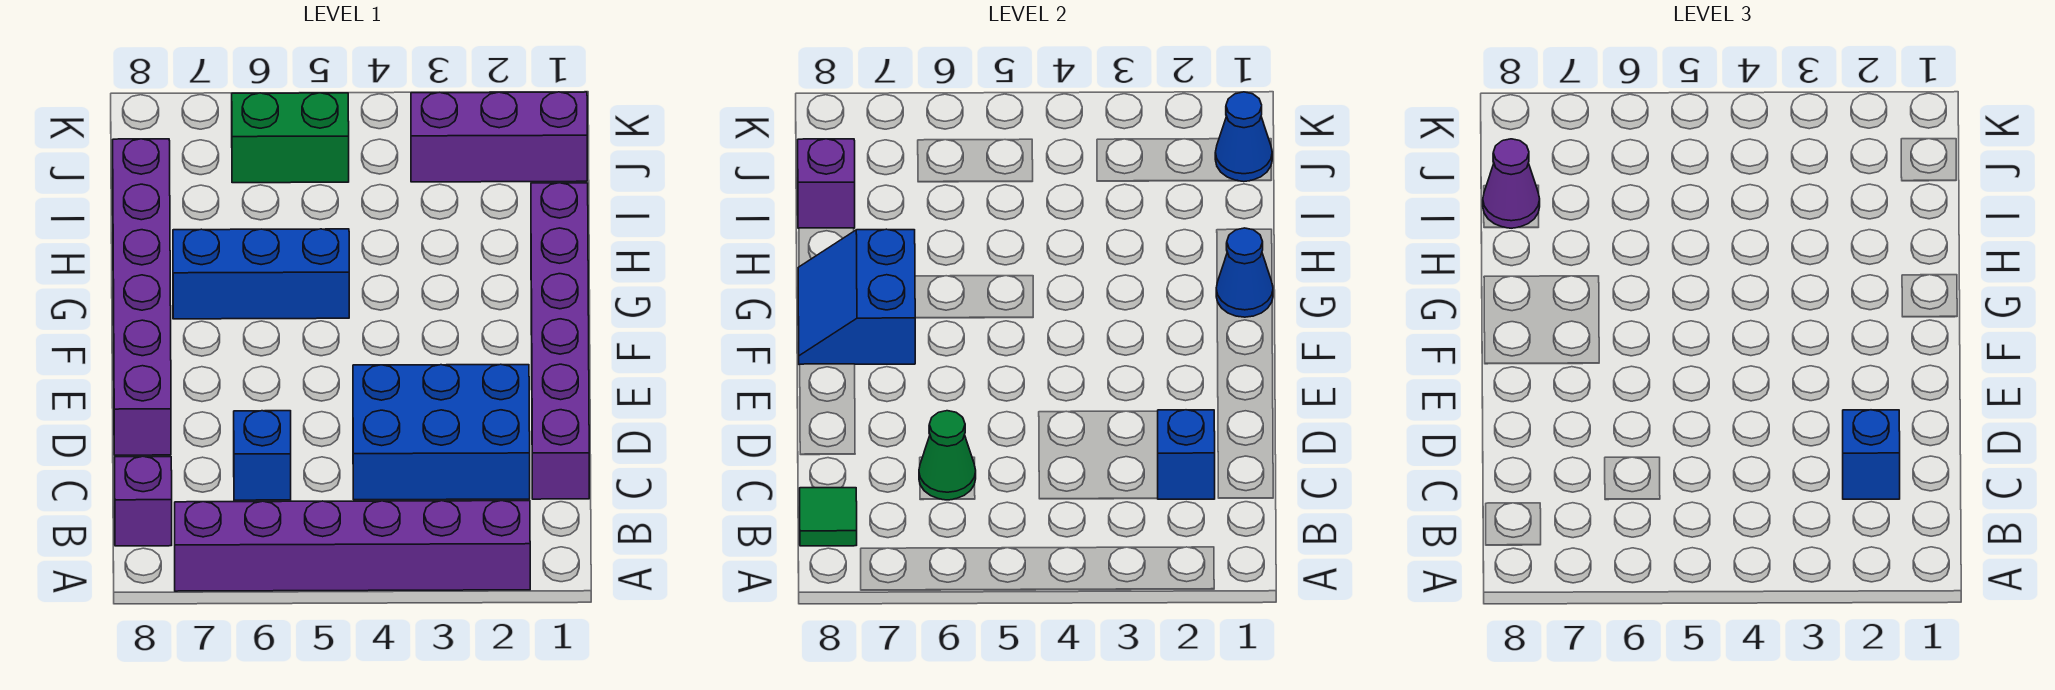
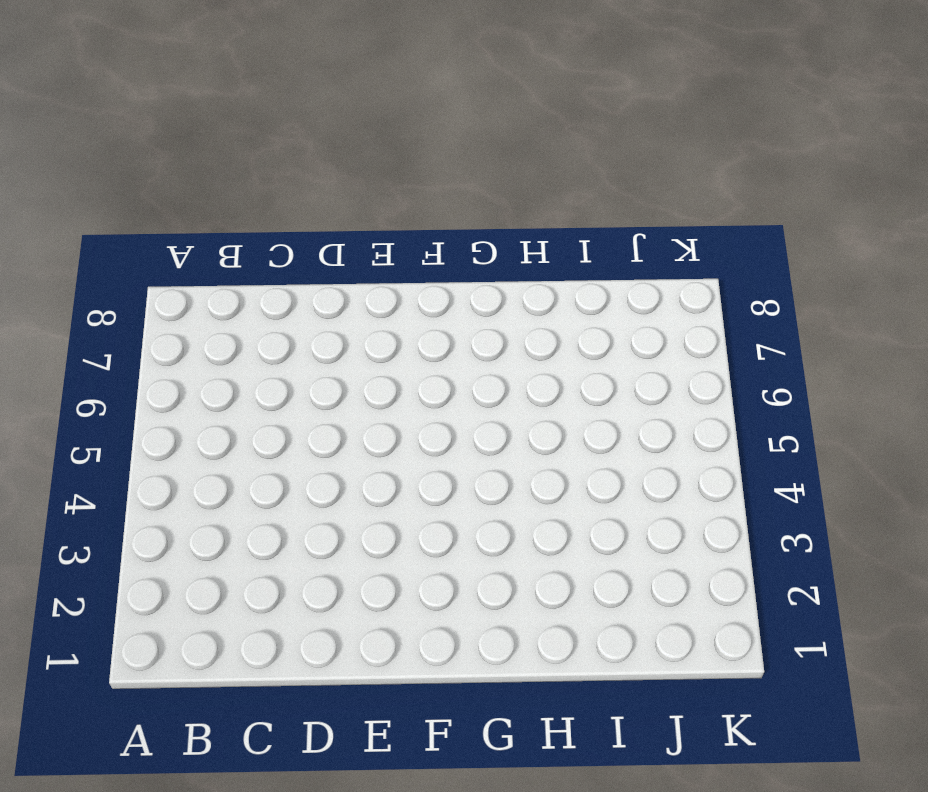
none -> purple 1x6 brick [175,501,530,591]
none -> purple 1x1 brick [115,456,172,546]
none -> purple 1x6 brick [531,183,589,499]

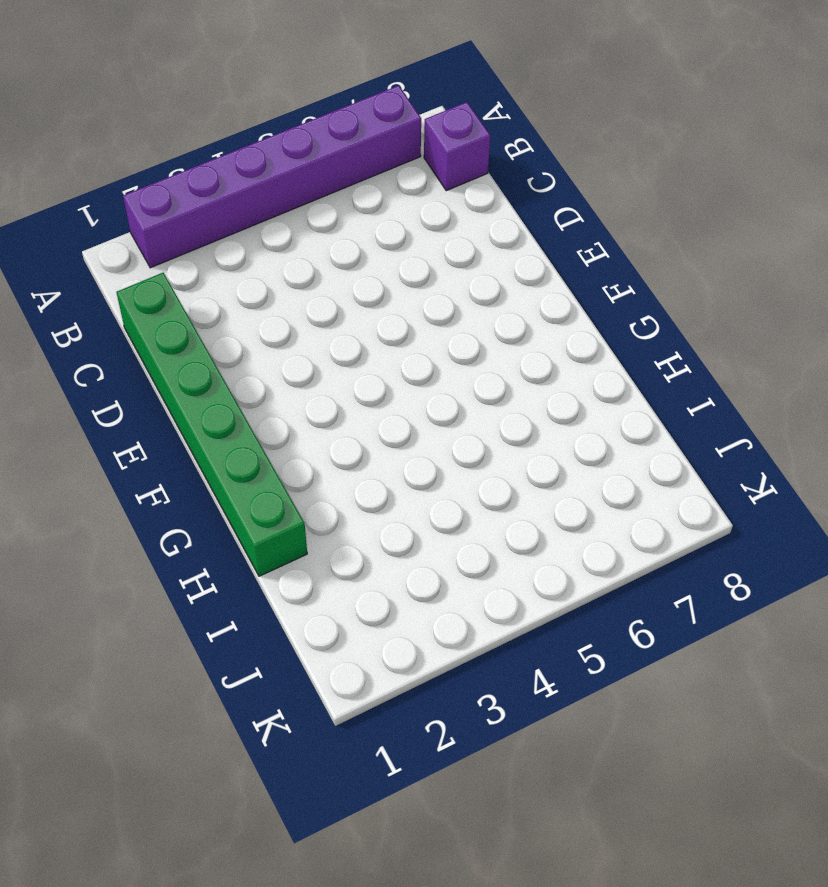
green 1x6 brick [117,273,307,576] -> purple 1x6 brick [531,183,589,499]
none -> blue 2x3 brick [353,364,530,500]
none -> blue 1x1 brick [234,411,291,500]
none -> purple 1x6 brick [113,139,171,455]

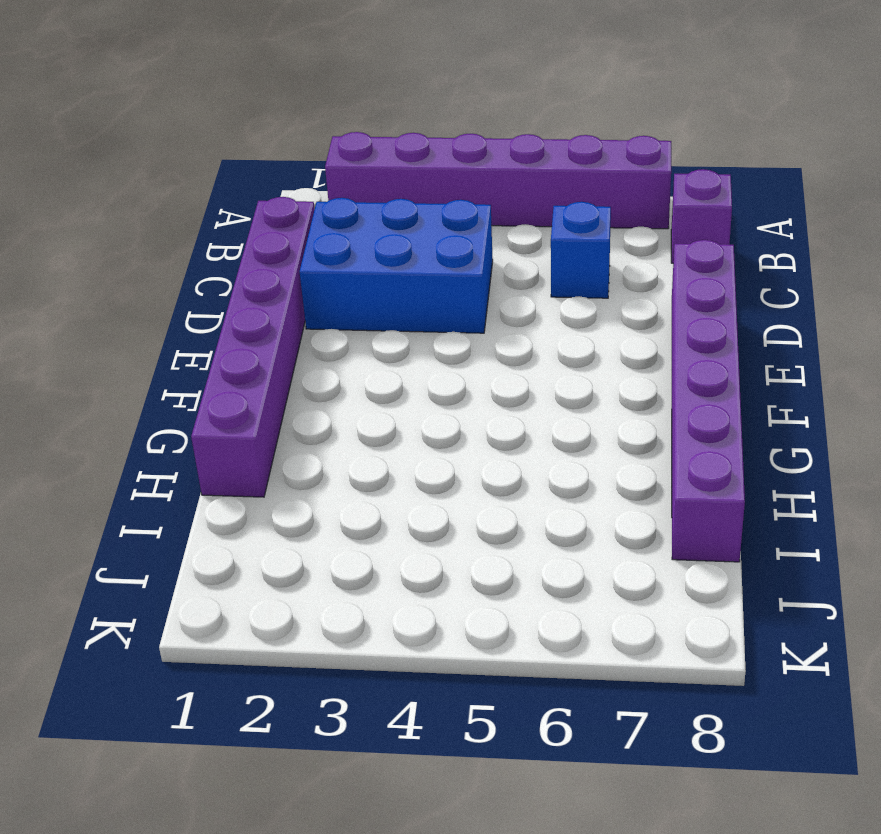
none -> blue 1x3 brick [173,229,349,319]
none -> purple 1x3 brick [411,92,587,182]
none -> green 1x2 brick [232,93,349,183]

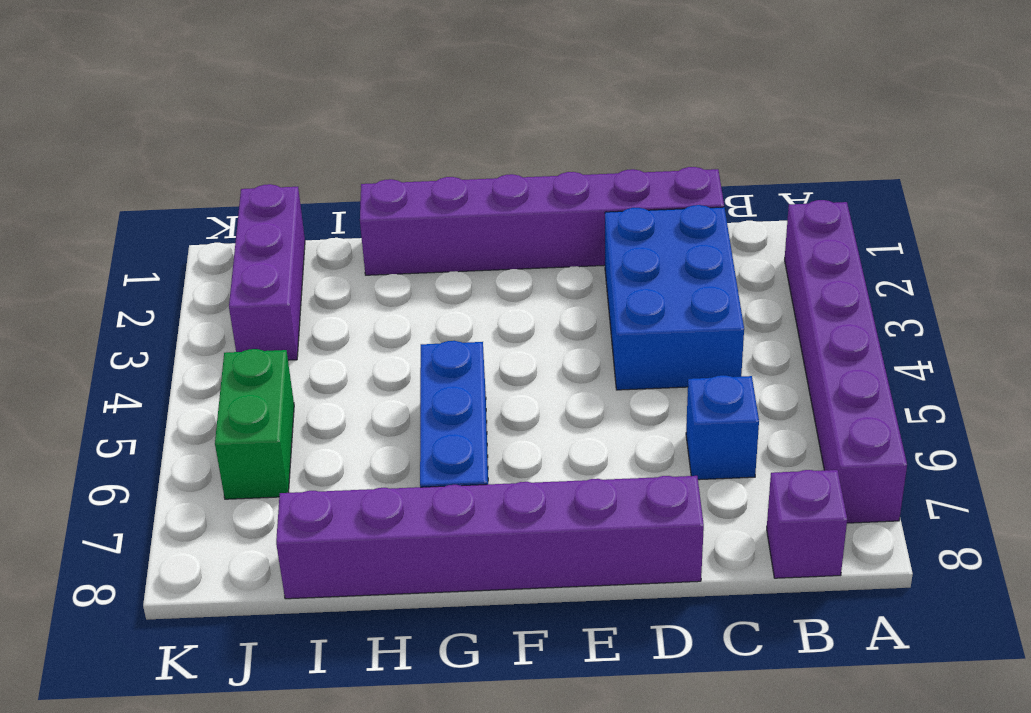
none -> green 1x1 tile [800,488,857,546]
none -> blue 1x1 brick [1157,410,1215,499]
none -> green 1x1 cone [919,411,976,500]

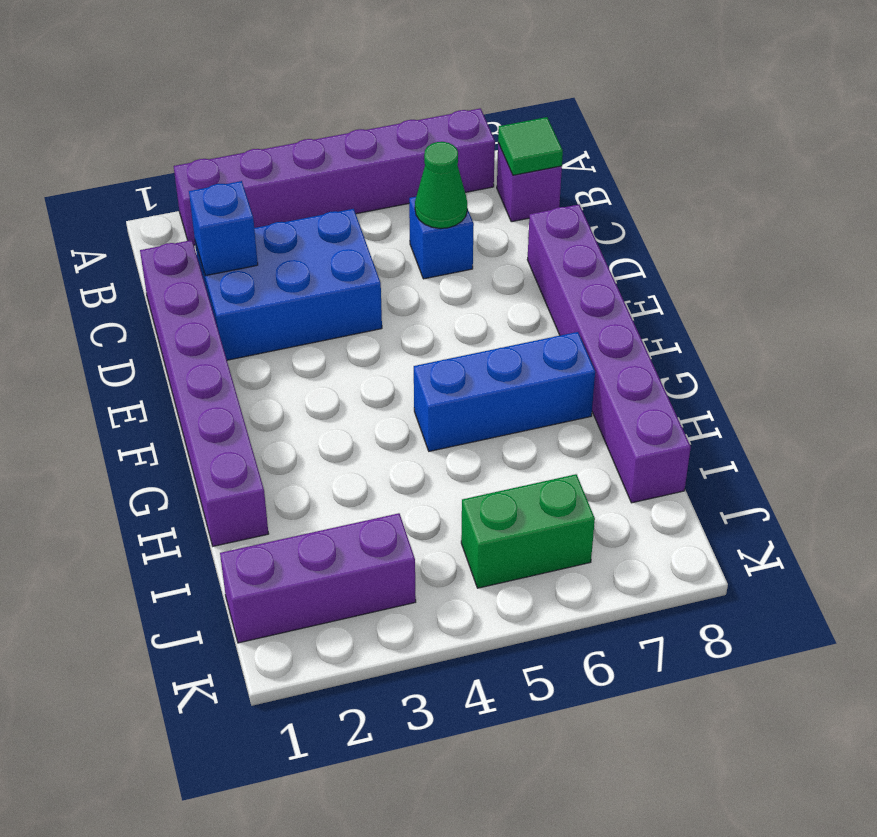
none -> blue 2x2 slope [798,229,915,365]
none -> blue 1x1 cone [1216,228,1273,317]
none -> purple 1x1 brick [798,139,855,228]

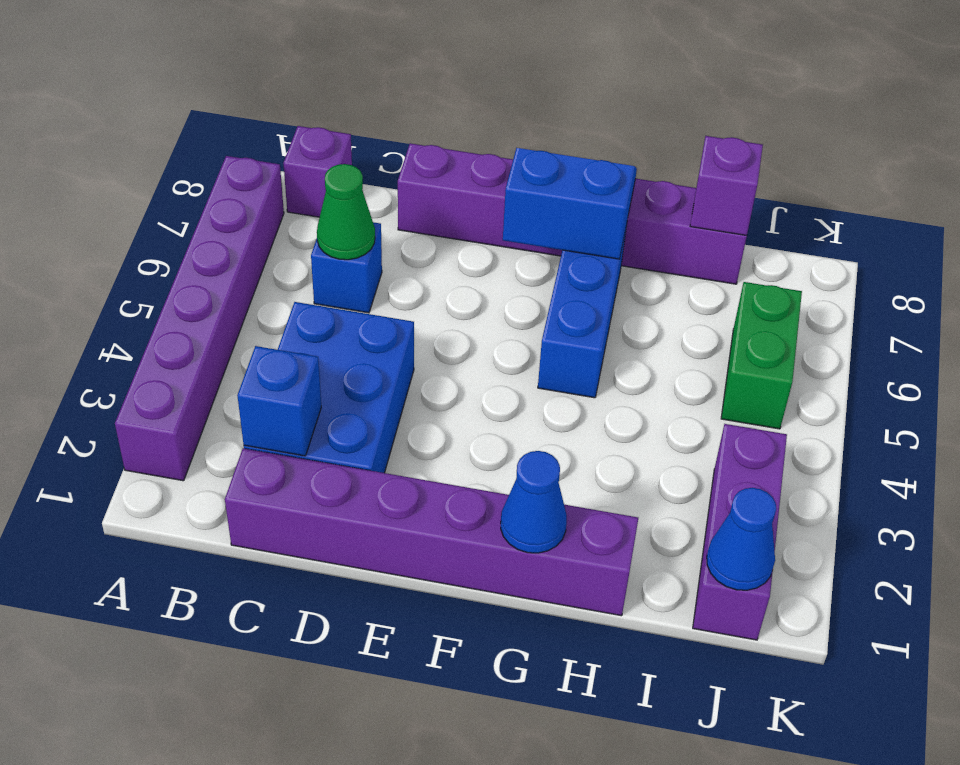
none -> green 1x1 tile [800,488,857,546]
none -> blue 1x1 brick [1843,410,1900,499]
none -> purple 1x1 cone [1483,139,1540,228]

